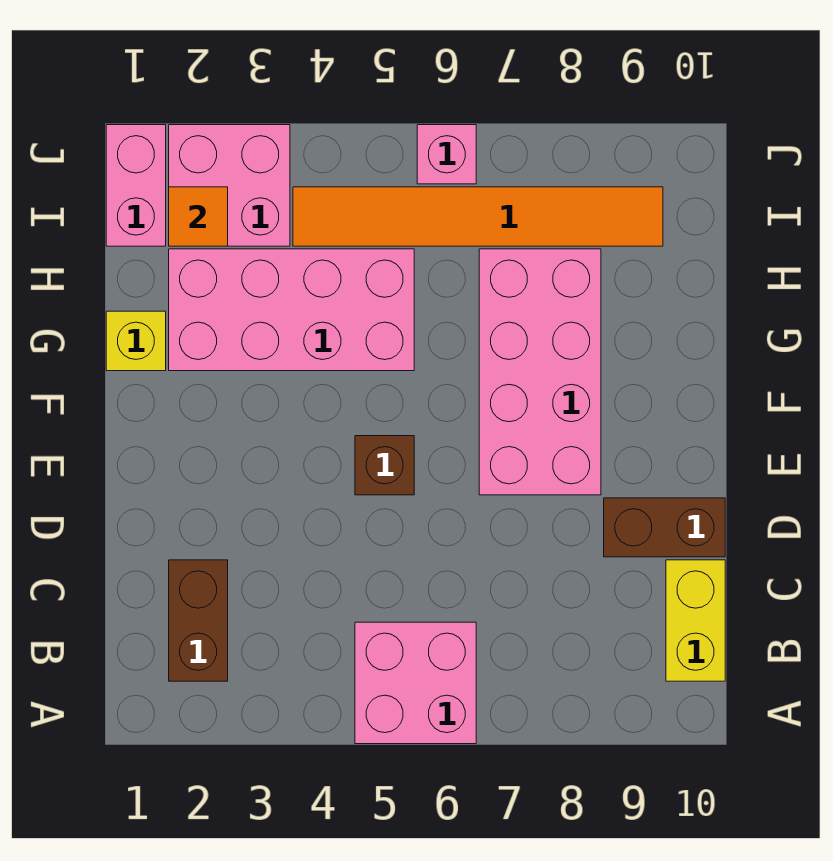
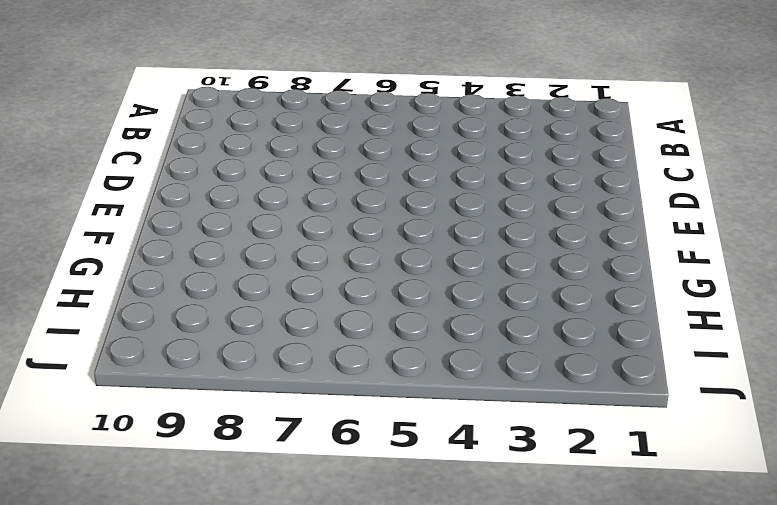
none -> pink 2x2 brick [355,622,476,744]
none -> brown 1x2 brick [169,560,228,681]
none -> yellow 1x2 brick [666,560,725,681]

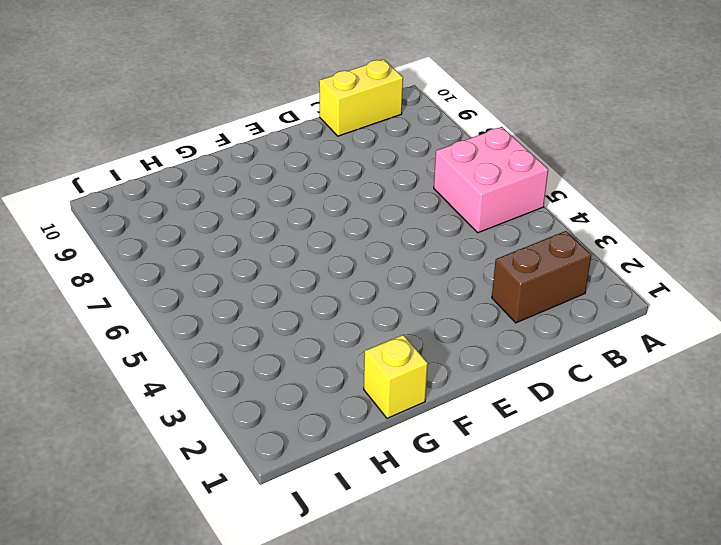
none -> brown 1x2 brick [604,498,725,557]
none -> brown 1x1 brick [355,436,414,495]
none -> pink 2x4 brick [479,249,601,495]

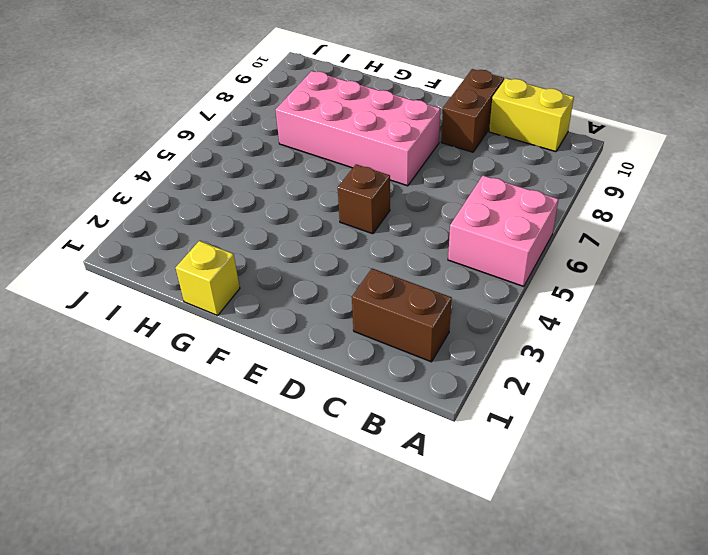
none -> pink 2x4 brick [169,249,414,371]
none -> pink 1x2 brick [106,125,166,246]
none -> pink 2x2 brick [169,125,290,246]

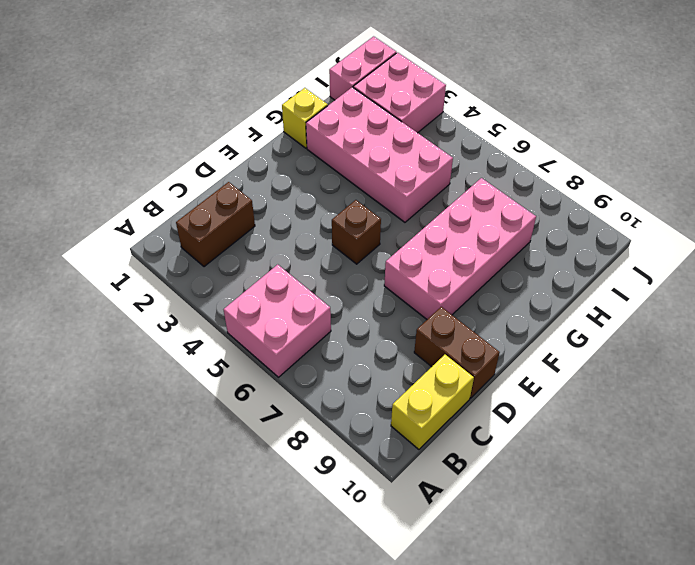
none -> orange 1x6 tile [293,187,663,246]
none -> pink 1x1 brick [417,125,476,184]
none -> orange 1x1 tile [169,187,228,246]

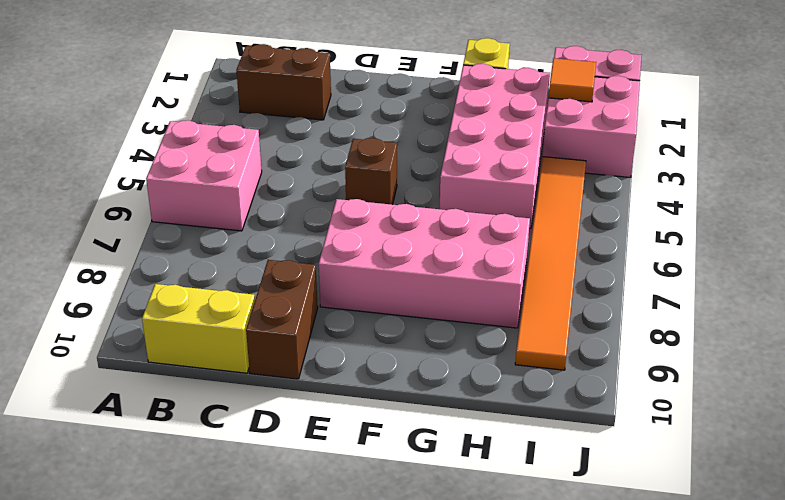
none -> pink 1x1 brick [417,125,476,184]

